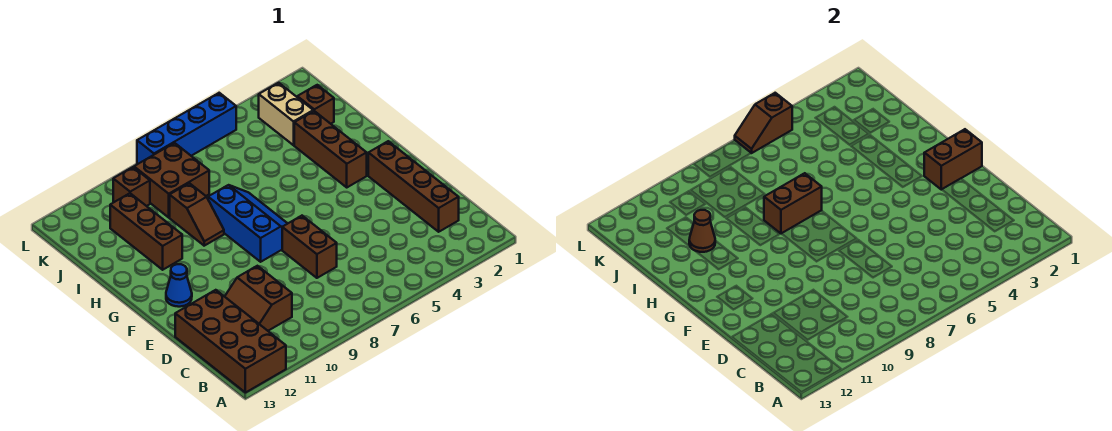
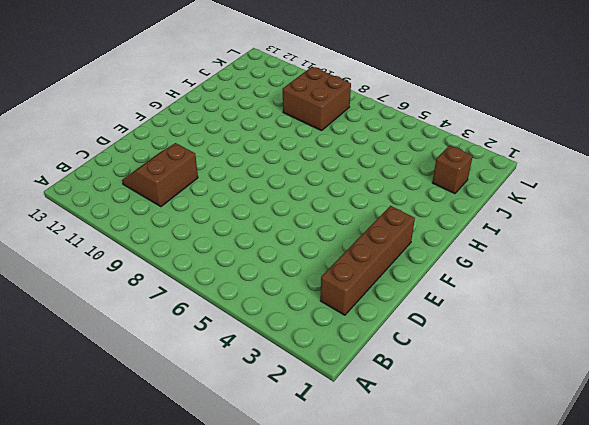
none -> brown 2x4 brick [175,290,286,393]
none -> brown 1x2 brick [282,216,337,278]
none -> blue 2x3 slope [208,185,288,262]

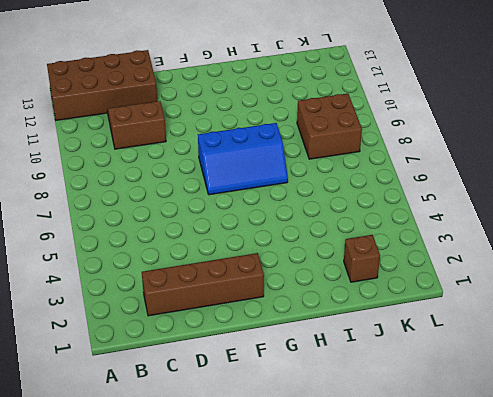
none -> brown 1x2 brick [282,216,337,278]
none -> blue 1x1 cone [166,264,192,307]
none -> brown 1x3 brick [294,111,367,187]

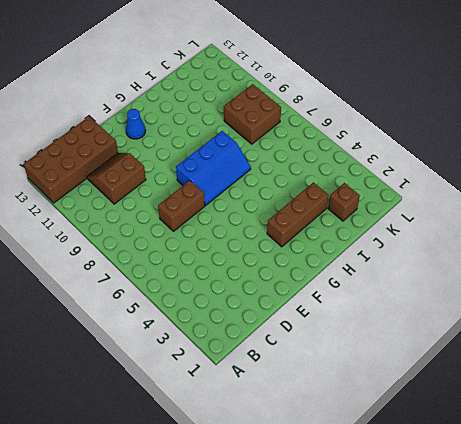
none -> brown 1x4 brick [368,141,459,232]
none -> brown 1x2 slope [170,183,224,246]
none -> brown 1x3 brick [110,193,182,270]

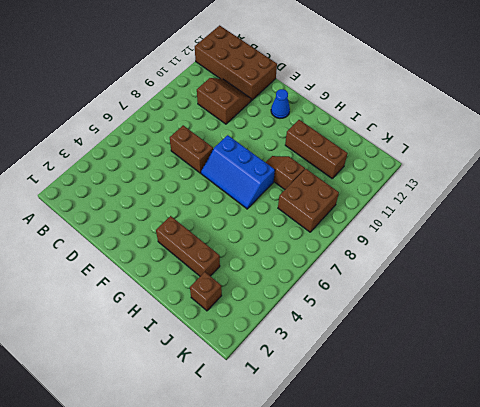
none -> brown 1x4 brick [368,141,459,232]
none -> tan 1x2 brick [259,83,313,145]
none -> brown 1x1 brick [113,167,150,206]

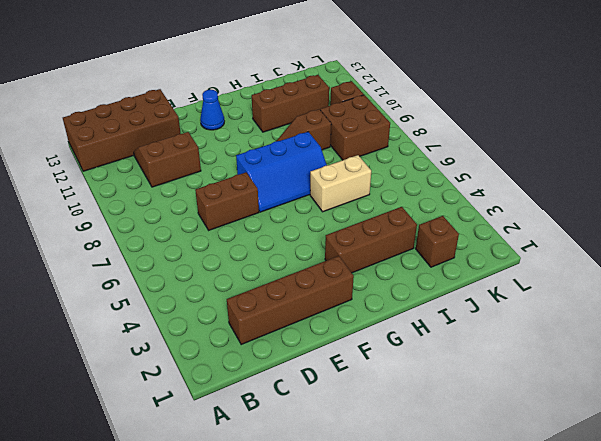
tan 1x2 brick [310,155,371,212] -> tan 1x2 brick moved to [259,83,313,145]
none -> blue 1x4 brick [137,93,236,164]
none -> brown 1x2 brick [924,129,982,190]
none -> brown 1x2 brick [764,173,822,234]

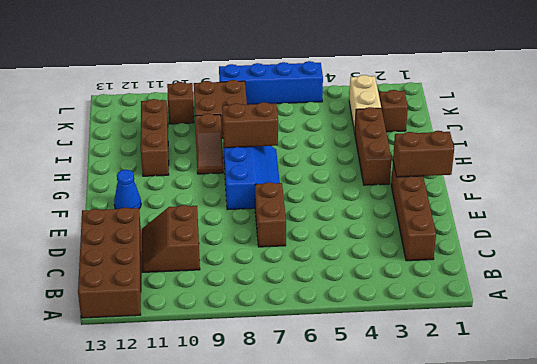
none -> brown 1x1 cone [689,210,715,252]
none -> brown 1x2 slope [735,93,792,153]

